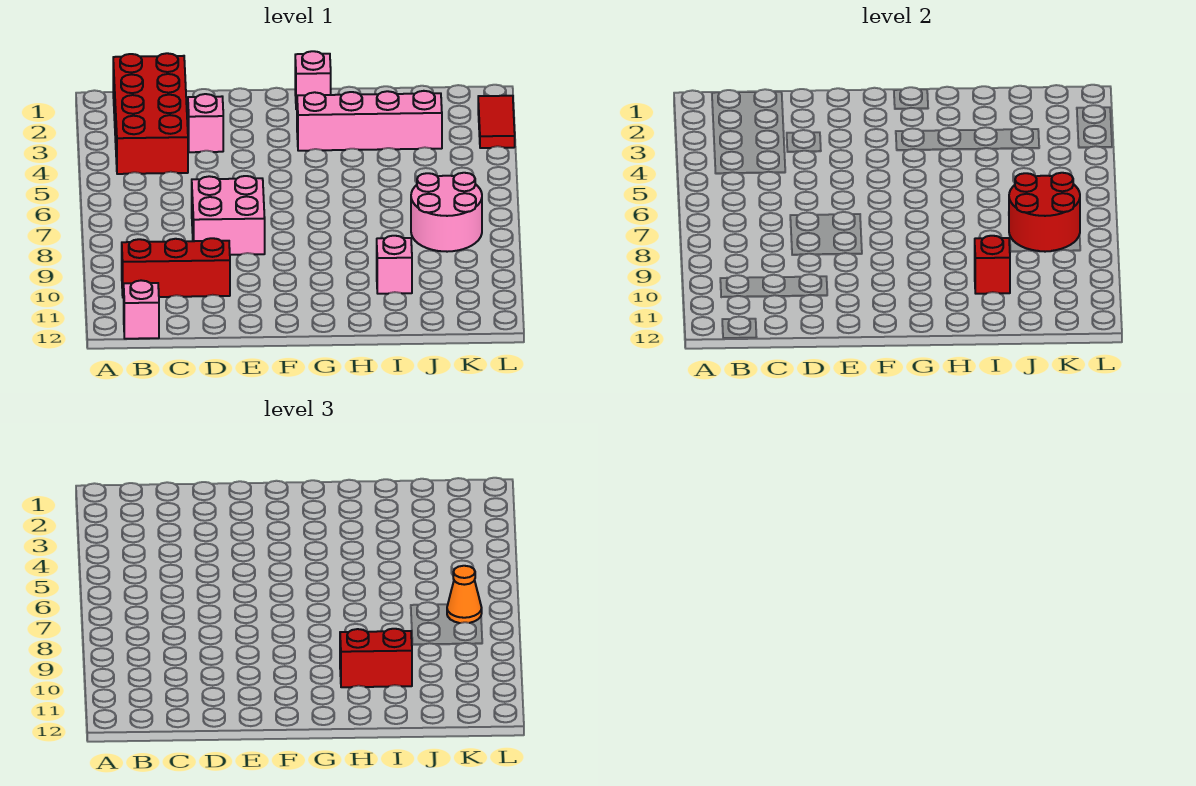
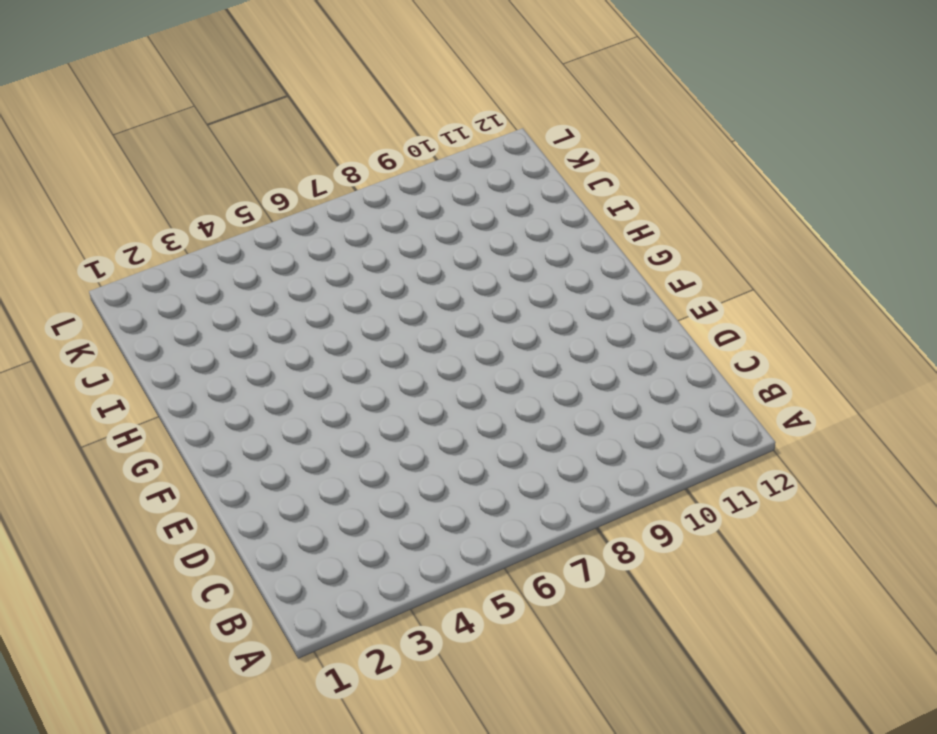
none -> red 2x4 brick [113,53,188,174]
none -> red 1x3 brick [122,238,230,298]
none -> pink 1x1 brick [124,280,159,339]

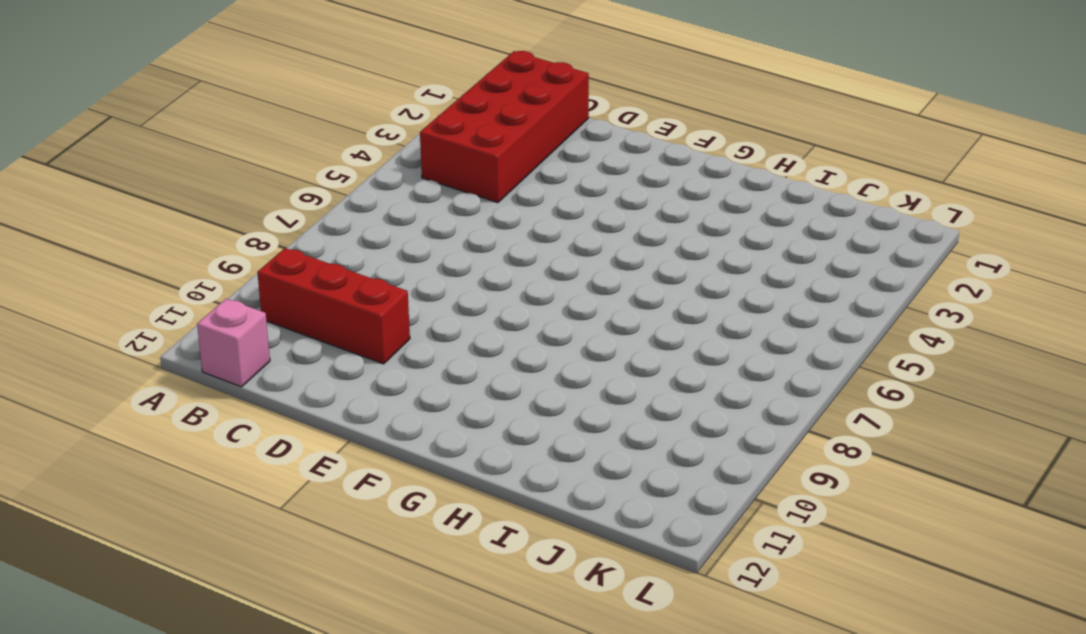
none -> pink 1x1 brick [188,94,223,152]
none -> pink 2x2 brick [192,176,265,255]
none -> pink 1x1 brick [295,51,331,109]

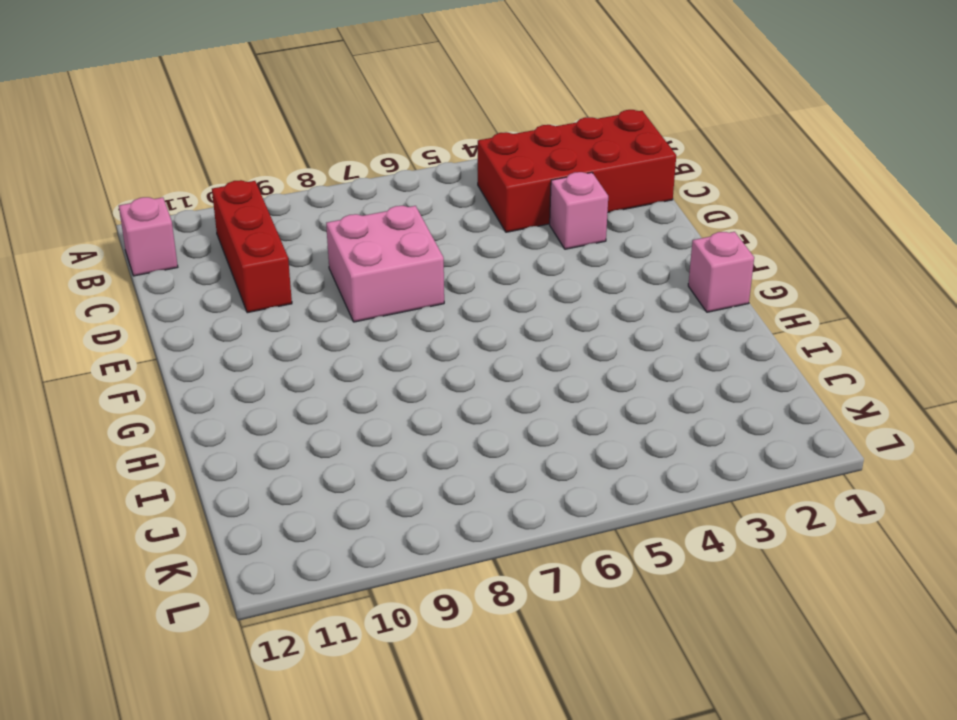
none -> pink 1x4 brick [297,91,442,151]
none -> pink 1x1 brick [377,236,412,294]
none -> pink 2x2 round brick [411,173,482,252]

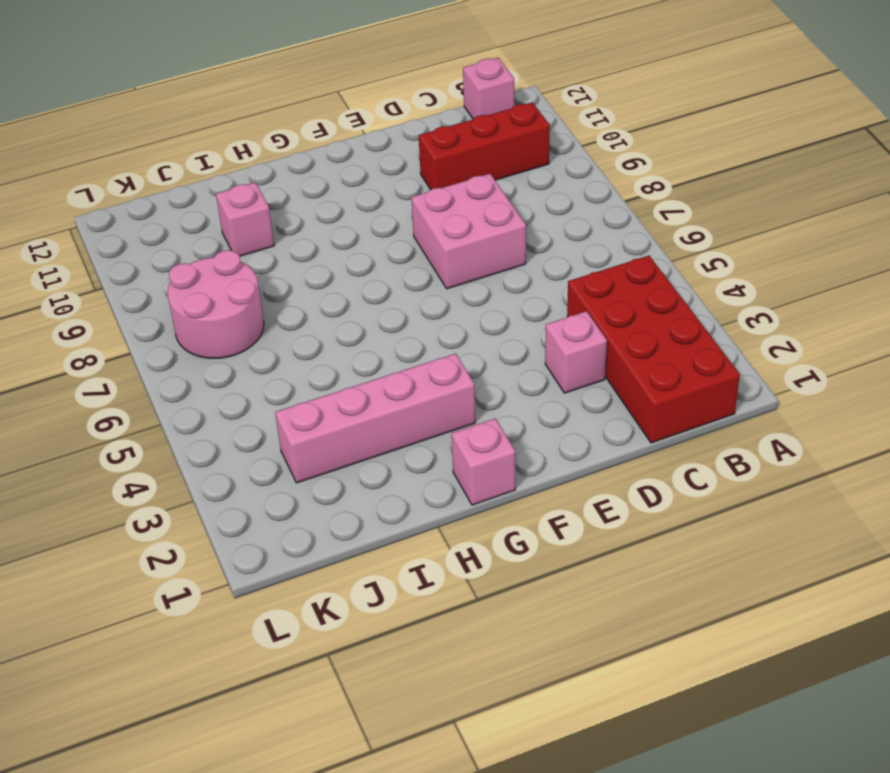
none -> red 1x2 tile [478,96,515,148]
none -> red 1x1 brick [975,236,1010,294]
none -> red 2x2 round brick [1009,173,1080,252]

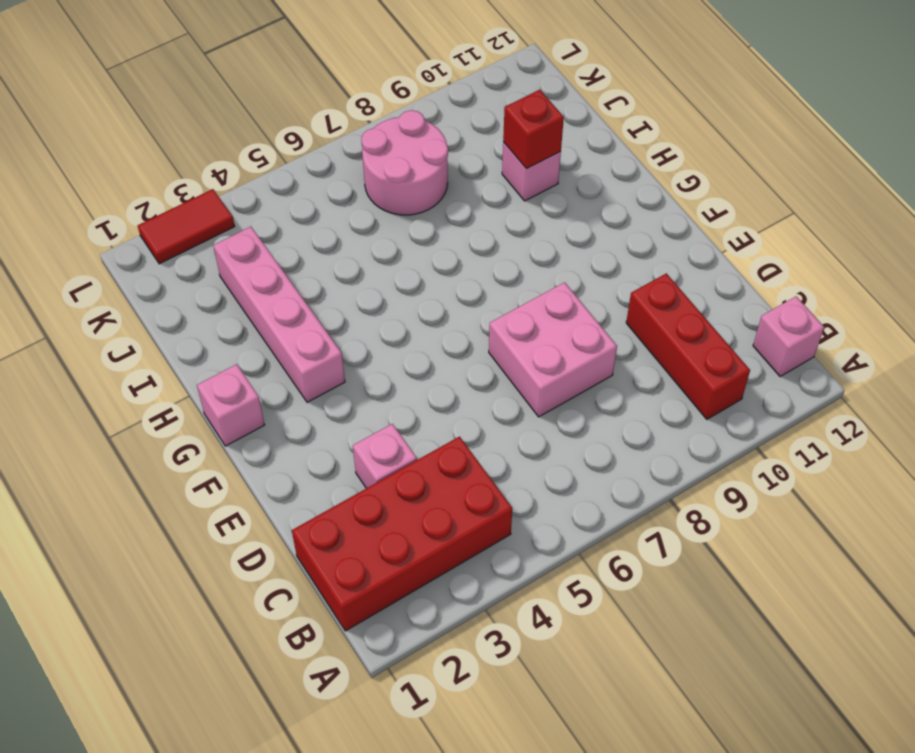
none -> red 2x2 round brick [1009,173,1080,252]
none -> red 1x2 brick [340,629,412,687]
none -> orange 1x1 cone [447,566,482,623]

